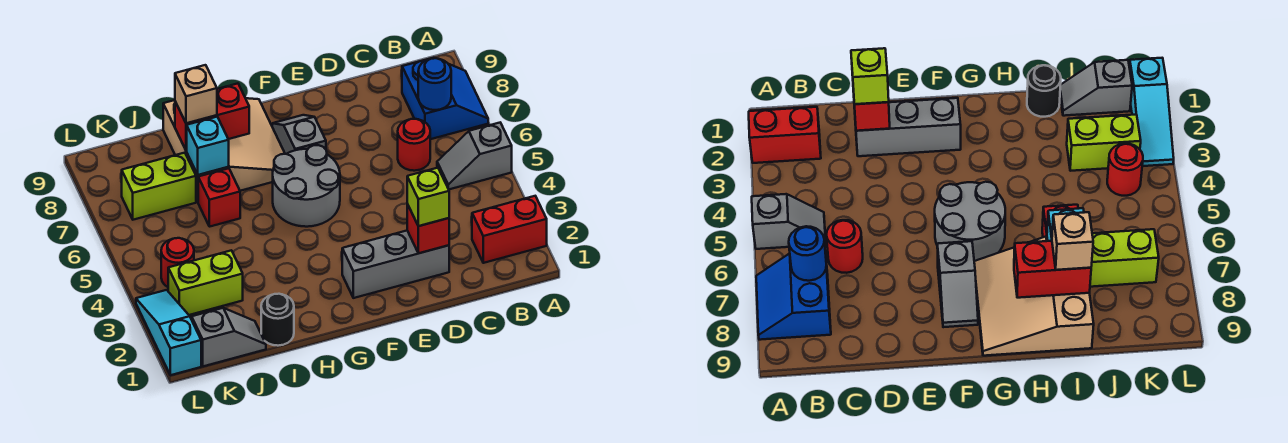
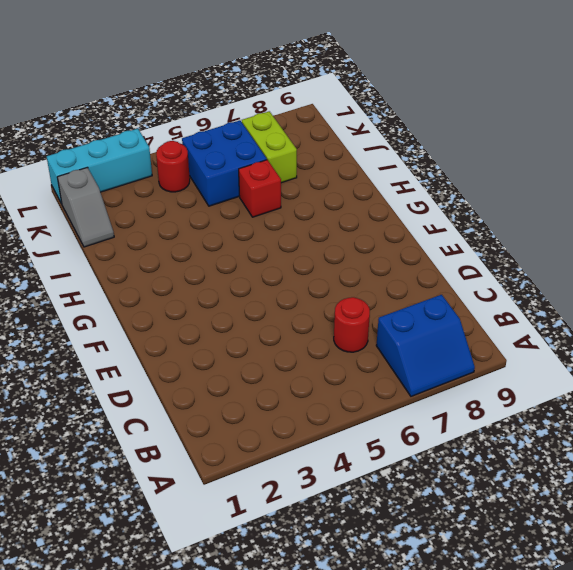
blue 2x2 brick [182,120,267,206] -> none
cyan 1x3 brick [47,129,152,204] -> cyan 1x3 slope [136,290,201,375]
none -> red 1x2 brick [472,196,547,263]
none -> grey 1x2 slope [437,123,512,189]
none -> grey 1x3 brick [342,231,449,298]

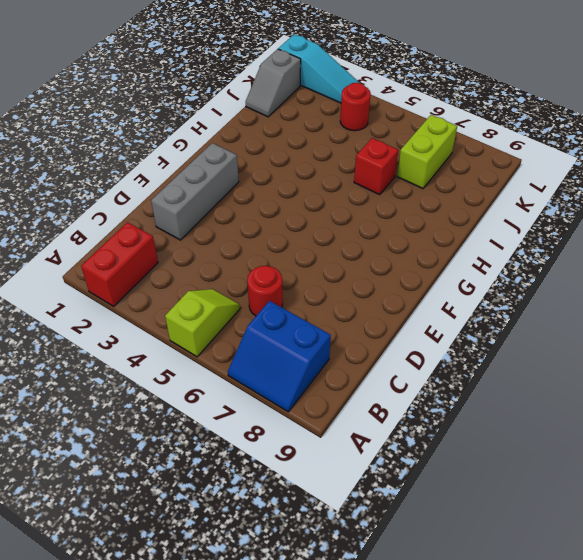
lime 1x2 slope [165,289,240,357] -> grey 1x2 slope [437,123,512,189]
none -> grey 2x2 round brick [273,145,340,227]
none -> grey 1x2 slope [272,115,326,154]
none -> tan 3x3 slope [163,98,285,202]

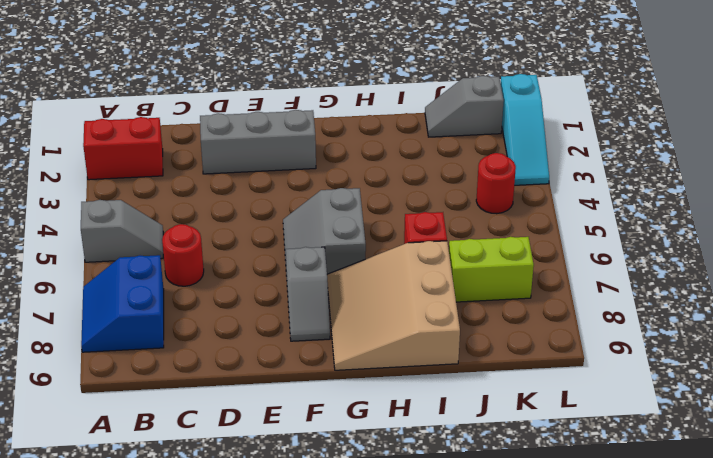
grey 2x2 slope [283,188,366,276] -> grey 2x2 round brick [273,145,340,227]
none -> black 1x1 round brick [261,294,294,346]
none -> lime 1x2 brick [168,250,243,315]
none -> blue 1x1 round brick [418,58,451,110]

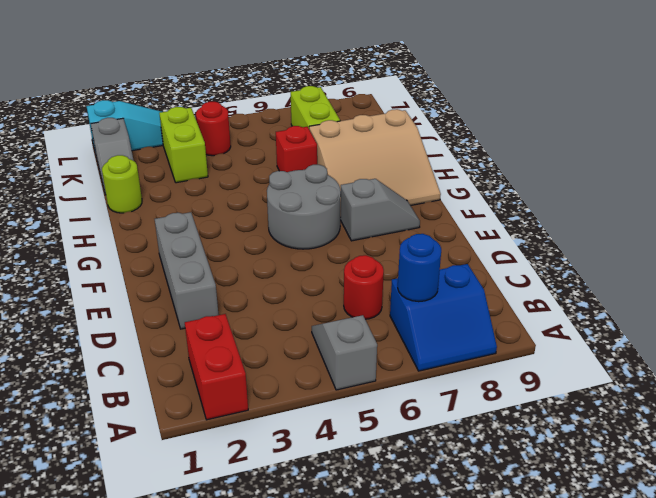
lime 1x1 round brick [102,155,142,213] -> black 1x1 round brick [261,294,294,346]
none -> red 1x1 brick [407,204,449,253]
none -> red 1x2 brick [175,83,249,151]
none -> cyan 1x1 brick [187,117,229,175]

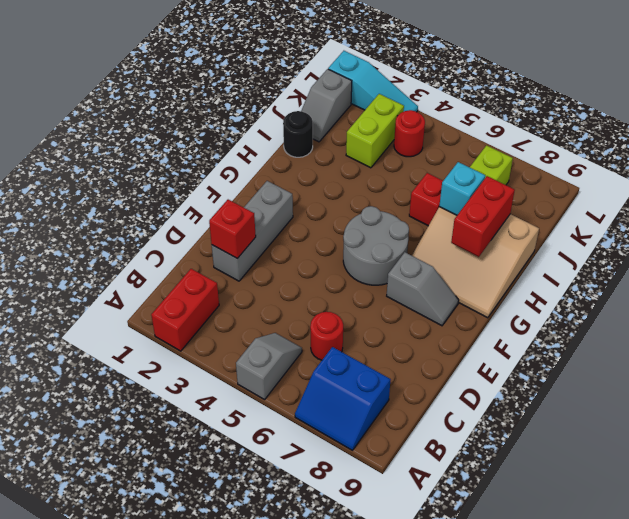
none -> blue 1x1 round brick [418,58,451,110]
none -> lime 1x1 brick [407,168,449,226]
none -> tan 1x1 brick [175,65,217,123]

